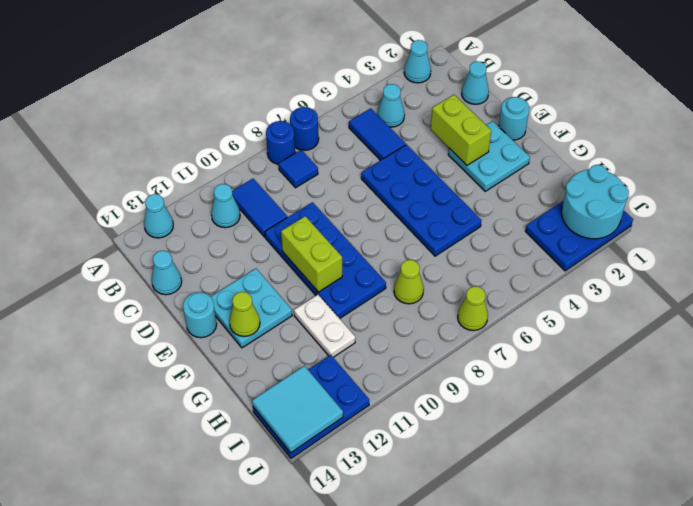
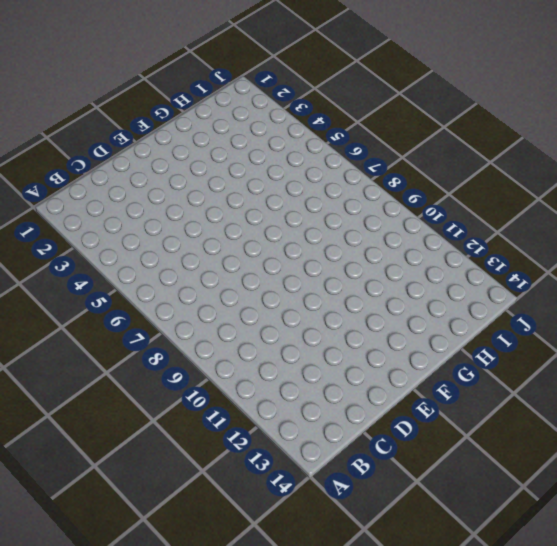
none -> cyan 1x1 cone [404,40,431,83]
none -> blue 1x1 round brick [290,107,319,150]
none -> blue 1x1 round brick [266,121,295,164]

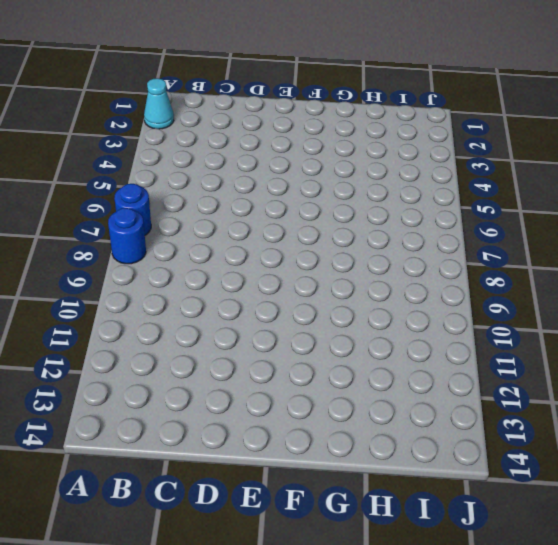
none -> cyan 1x1 cone [144,194,173,238]
none -> cyan 1x1 cone [377,84,405,127]
none -> blue 1x2 tile [349,108,406,160]

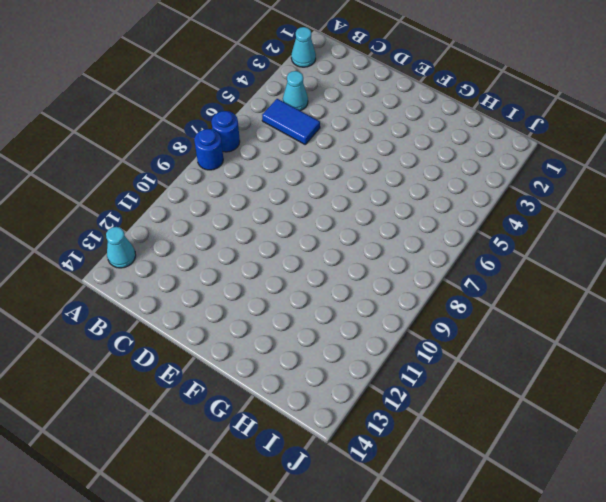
none -> blue 1x1 tile [279,150,318,188]
none -> blue 1x2 tile [232,179,287,237]
none -> cyan 1x1 cone [211,184,240,228]

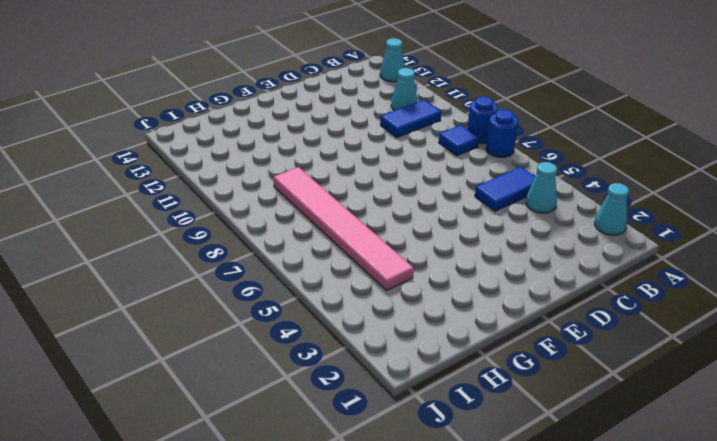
pink 1x6 tile [274,167,414,291] -> lime 1x1 cone [394,260,424,304]
none -> cyan 1x1 cone [462,61,489,104]
none -> cyan 1x1 cone [152,251,182,295]
none -> blue 2x4 plate [361,145,482,256]

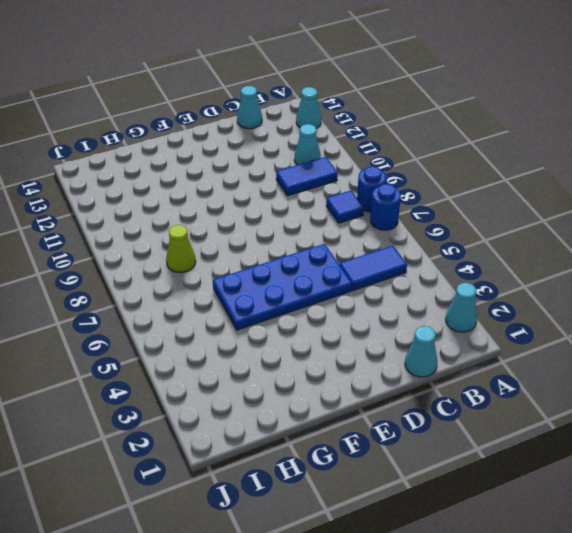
none -> cyan 1x1 cone [377,84,405,127]
none -> blue 2x4 plate [265,202,386,318]
none -> cyan 1x1 round brick [499,97,529,140]

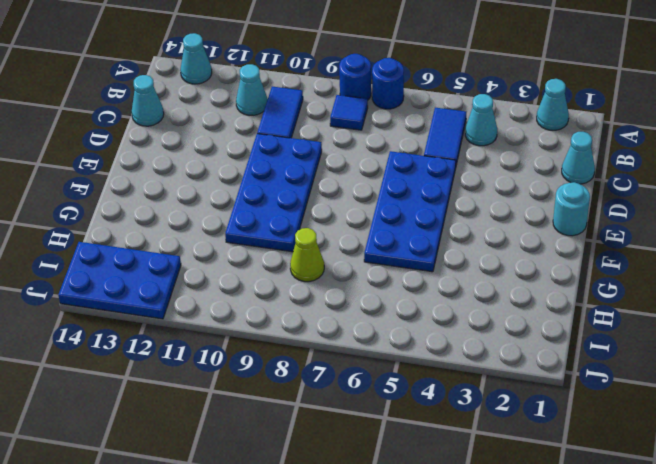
none -> cyan 2x2 plate [448,121,530,191]
none -> cyan 2x2 plate [211,269,292,348]
none -> cyan 1x1 round brick [183,292,217,338]

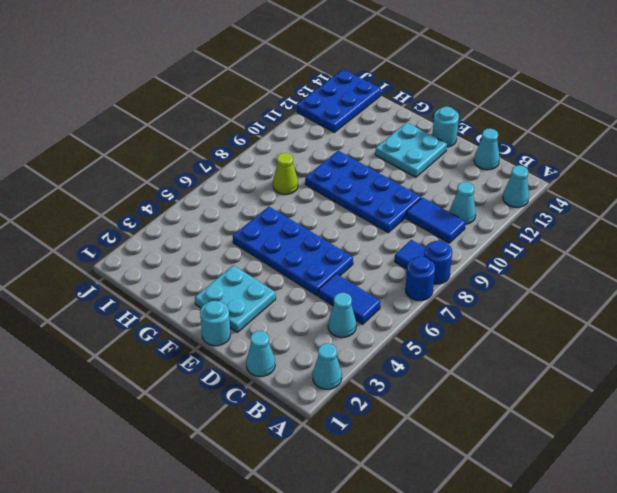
none -> white 1x2 plate [294,295,355,357]
none -> blue 2x3 plate [525,201,633,271]
none -> lime 1x1 cone [458,286,488,331]

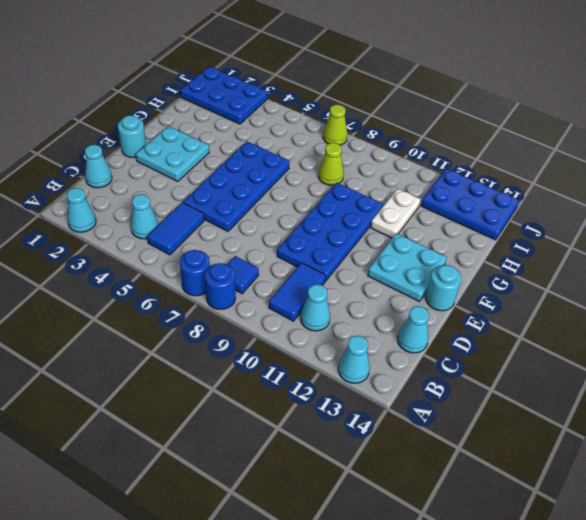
none -> lime 1x2 brick [431,95,491,165]
none -> lime 1x2 brick [281,216,342,292]
none -> lime 1x1 cone [229,292,260,336]

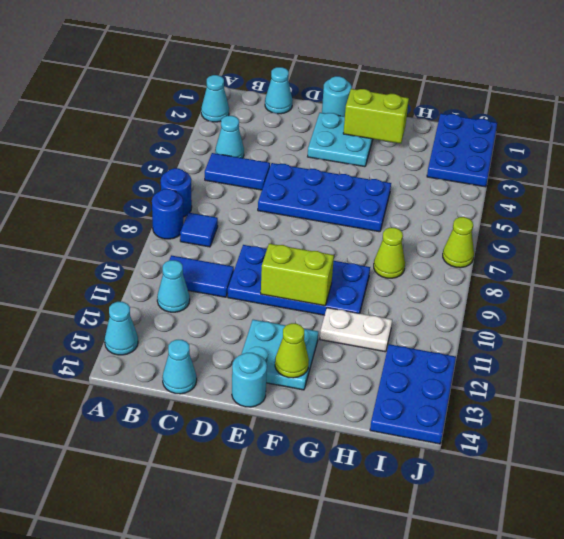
lime 1x2 brick [343,89,409,143] -> lime 1x2 brick moved to [431,95,491,165]
none -> cyan 2x2 round brick [562,165,629,239]
none -> cyan 2x2 tile [252,366,343,453]

